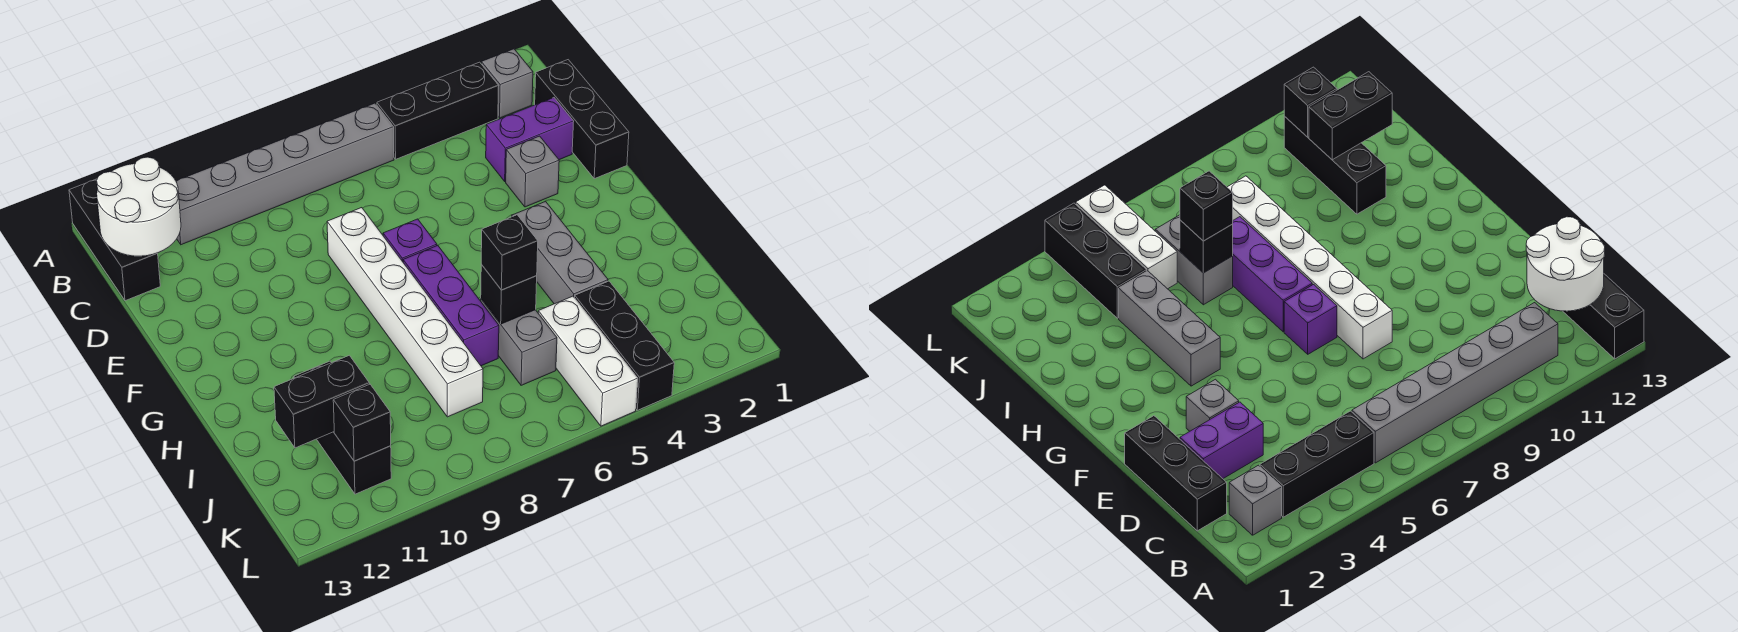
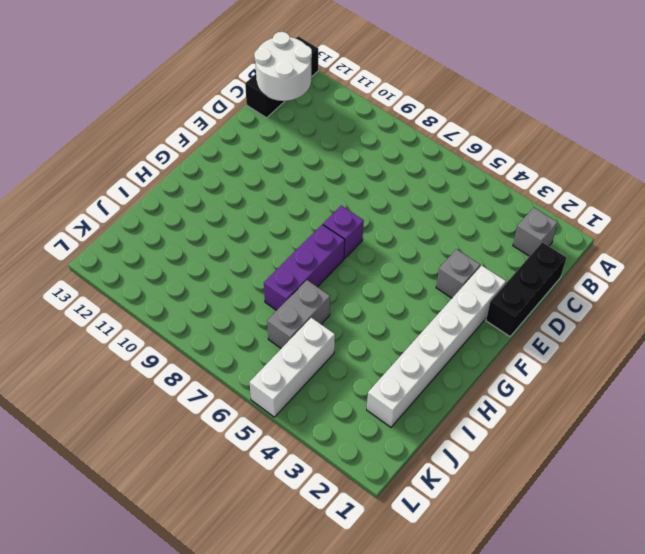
white 1x6 brick [367,266,506,427] -> white 1x6 brick moved to [327,208,483,417]
none -> black 1x3 brick [377,62,499,159]
none -> grey 1x6 brick [176,103,394,245]
none -> purple 1x2 brick [486,98,574,181]

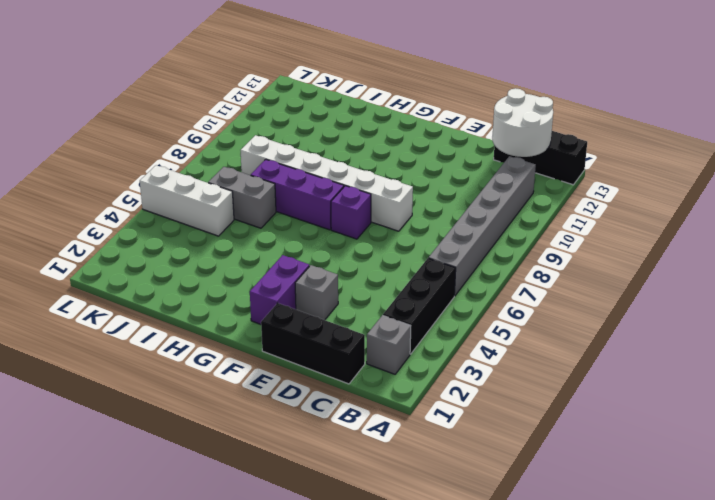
purple 1x2 brick [250,255,309,324] -> purple 1x2 brick moved to [486,98,574,181]
none -> grey 1x3 brick [512,201,608,304]
none -> black 1x3 brick [294,361,391,494]
none -> black 1x3 brick [575,281,674,410]

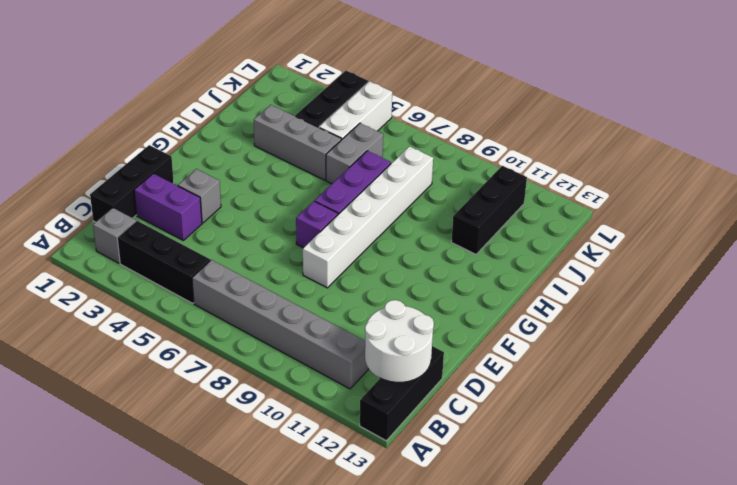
grey 1x3 brick [254,105,341,180] -> grey 1x3 brick turned to [512,201,608,304]
none -> black 1x1 brick [481,265,537,324]
none -> black 1x2 brick [274,355,369,448]
none -> black 1x1 brick [333,384,391,461]

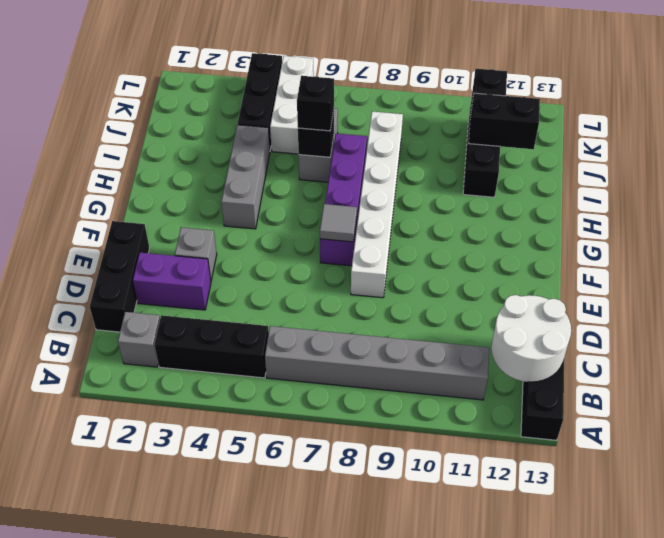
grey 1x1 tile [320,204,357,242] -> none

